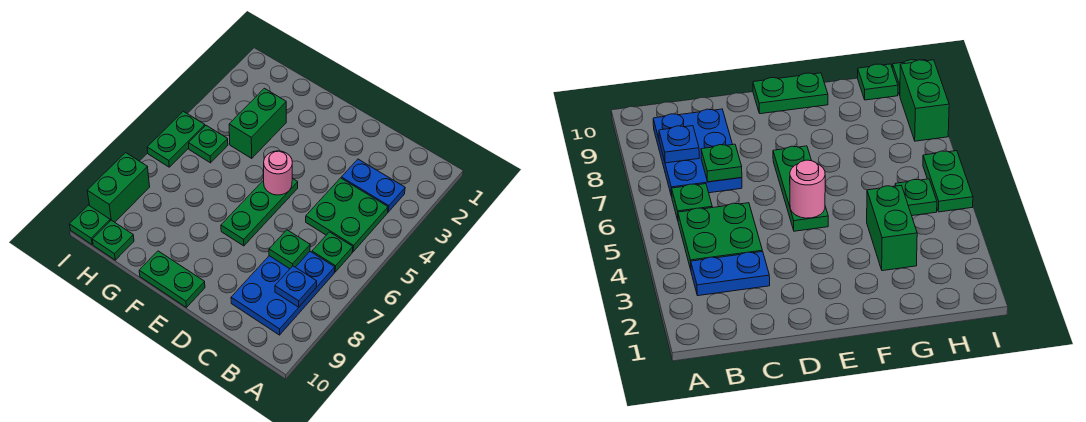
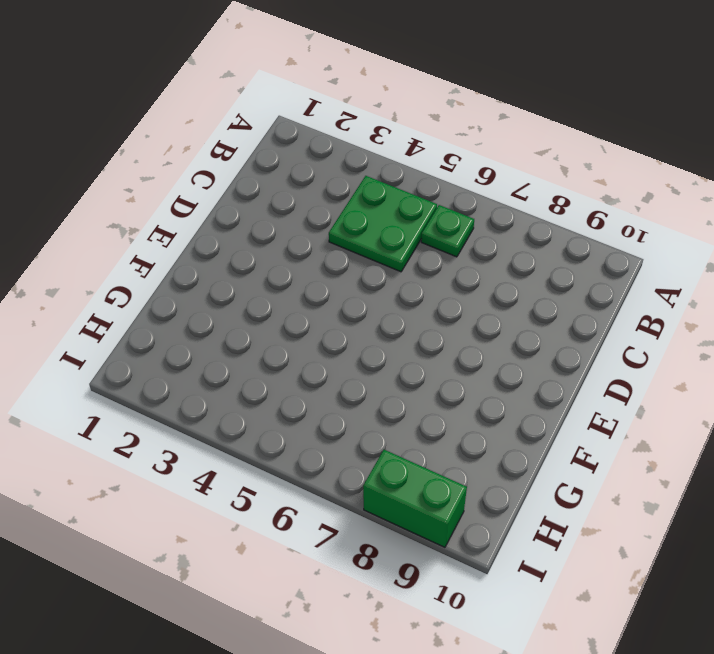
none -> blue 1x2 plate [341,159,405,212]
none -> blue 2x3 plate [231,252,335,335]
none -> green 1x3 plate [221,178,298,246]

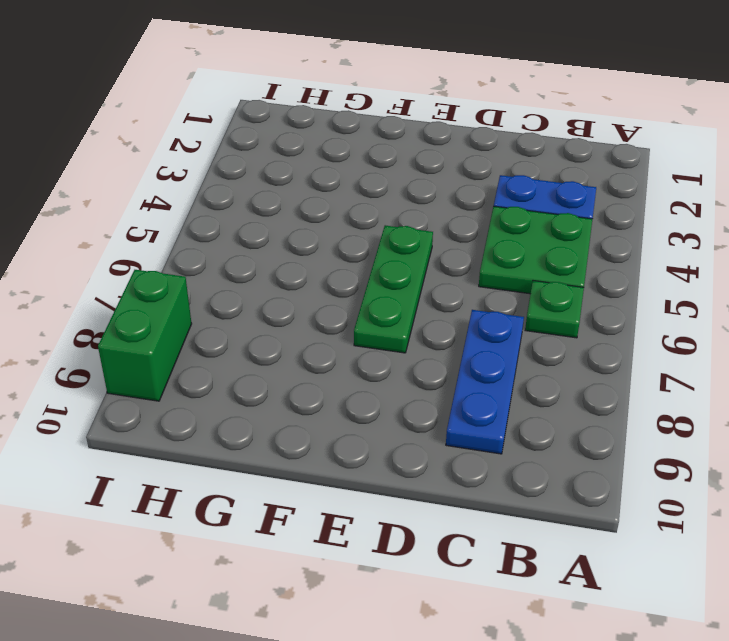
blue 1x3 plate [446,310,524,454] -> blue 2x3 plate [231,252,335,335]
none -> green 1x2 plate [139,251,205,307]
none -> green 1x2 brick [229,88,286,158]
none -> green 1x1 plate [189,126,228,163]

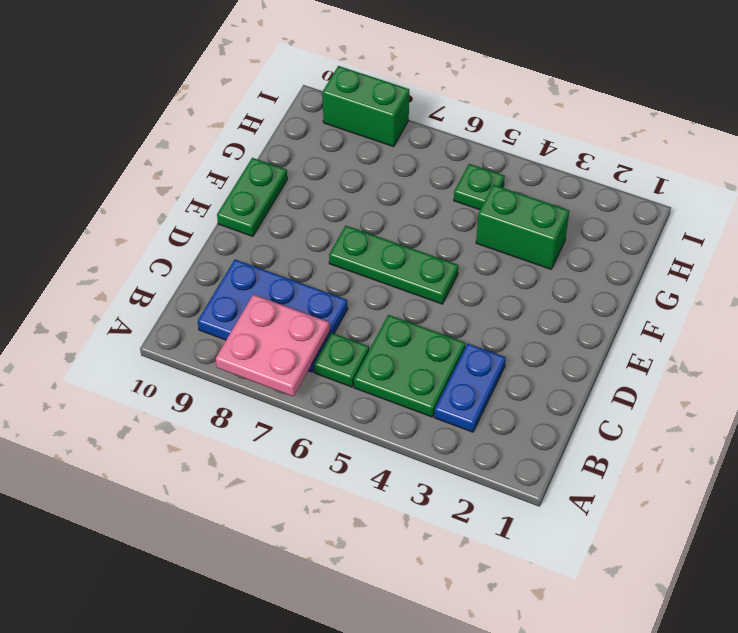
pink 2x2 plate [216,295,330,396] -> blue 1x1 plate [275,266,317,307]
none -> green 1x1 plate [92,220,134,260]
none -> green 1x2 plate [147,111,205,167]
none -> green 1x1 plate [70,205,110,245]

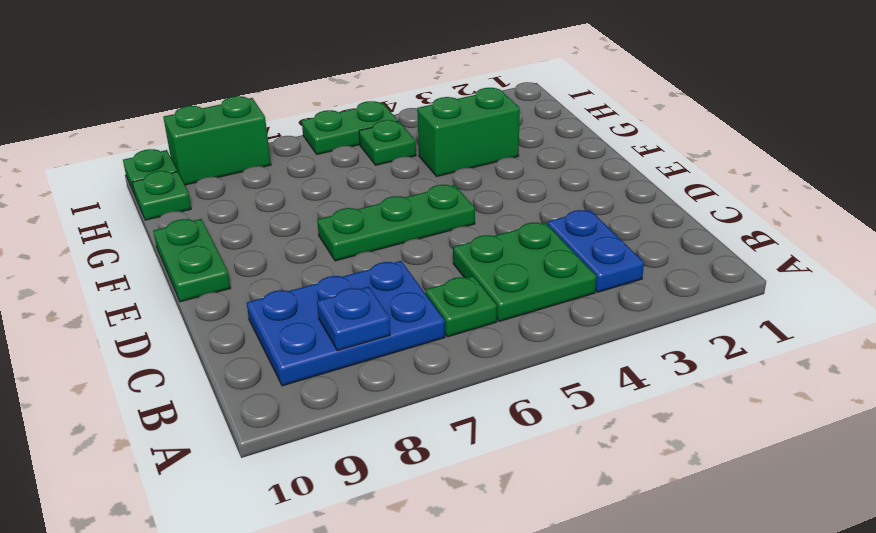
none -> green 1x1 plate [269,230,310,269]
none -> pink 1x1 round brick [264,151,292,195]

